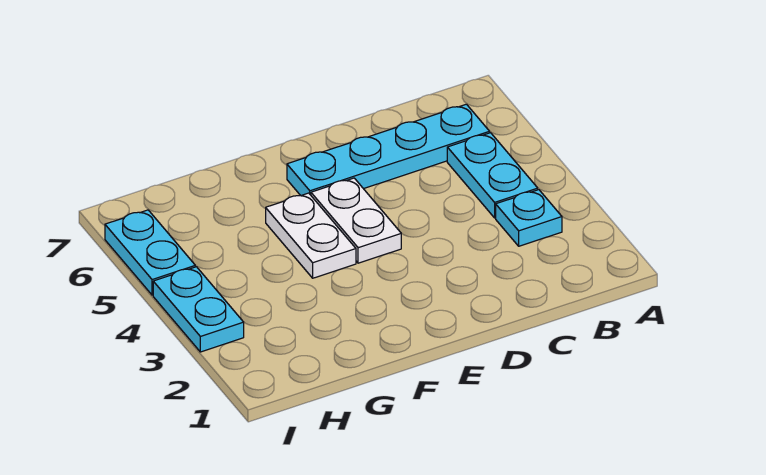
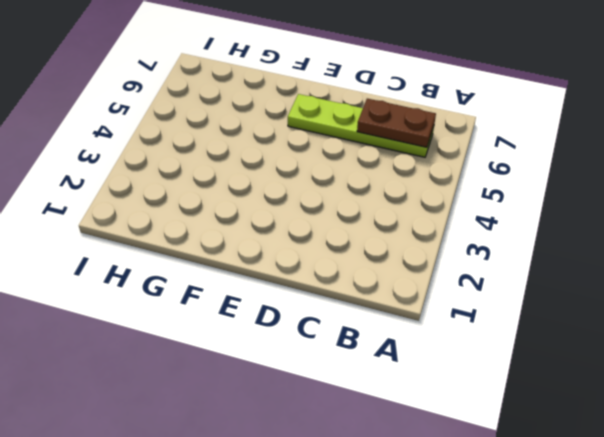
lime 1x4 plate [288,94,434,157] -> cyan 1x4 plate [287,104,490,196]
brown 1x2 plate [357,99,436,147] -> none
none -> cyan 1x1 plate [496,190,562,246]
none -> cyan 1x2 plate [447,133,538,218]

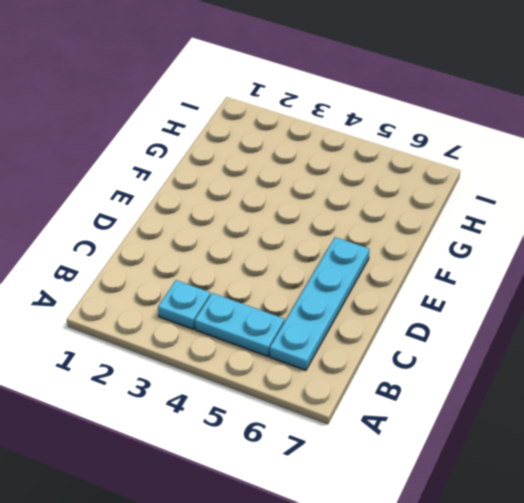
none -> white 1x2 plate [311,178,401,263]
none -> white 1x2 plate [266,193,356,278]

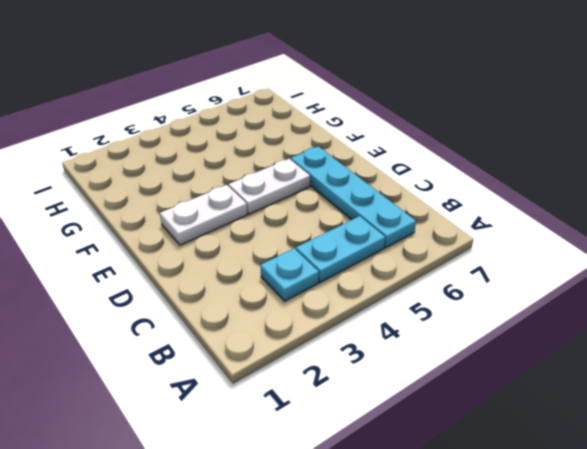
white 1x2 plate [160,185,247,245] -> white 1x2 plate moved to [266,193,356,278]
none -> cyan 1x2 plate [153,267,244,352]
none -> cyan 1x2 plate [105,210,195,295]

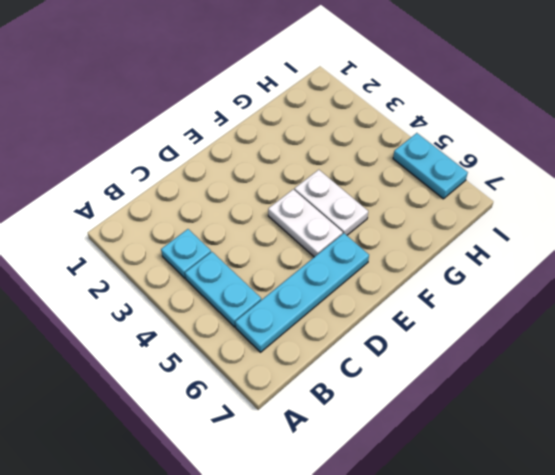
none -> cyan 1x2 plate [153,267,244,352]

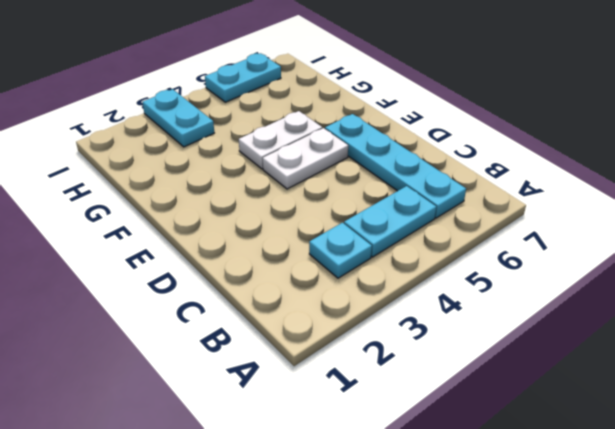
cyan 1x2 plate [143,89,214,147] -> cyan 1x2 plate turned to [153,267,244,352]

